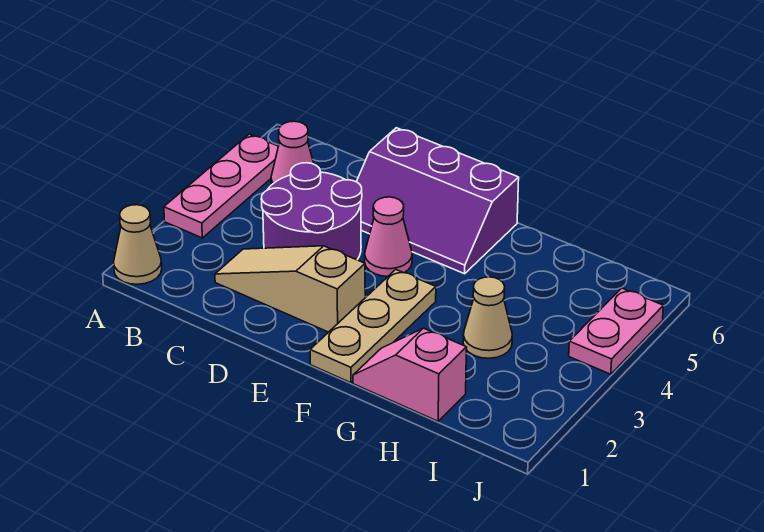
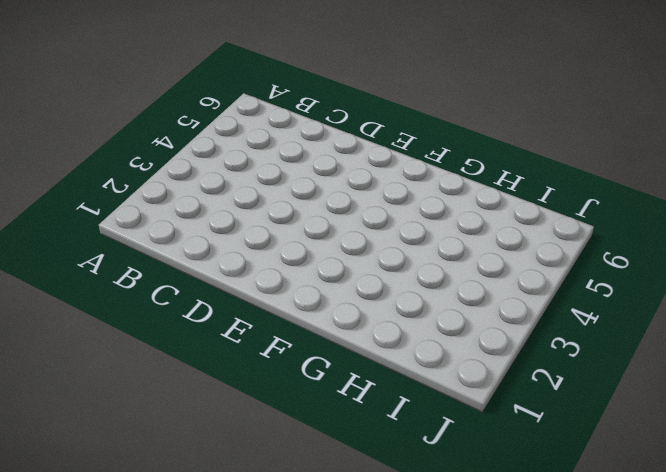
none -> tan 1x1 cone [114,205,162,284]
none -> pink 1x3 plate [164,134,278,238]

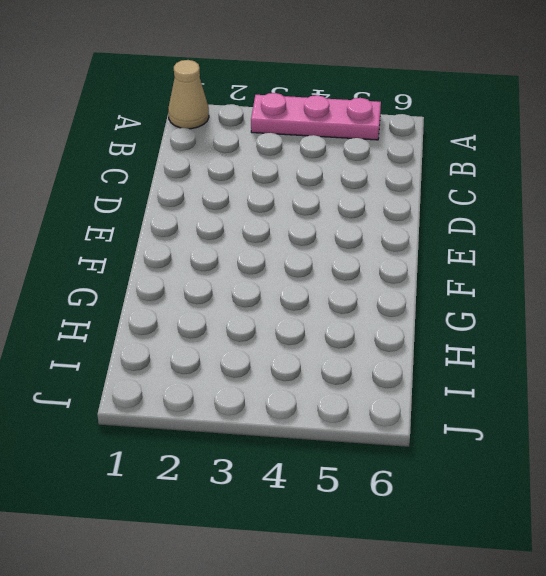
none -> pink 1x1 cone [271,121,314,185]
none -> tan 1x3 slope [215,246,365,332]

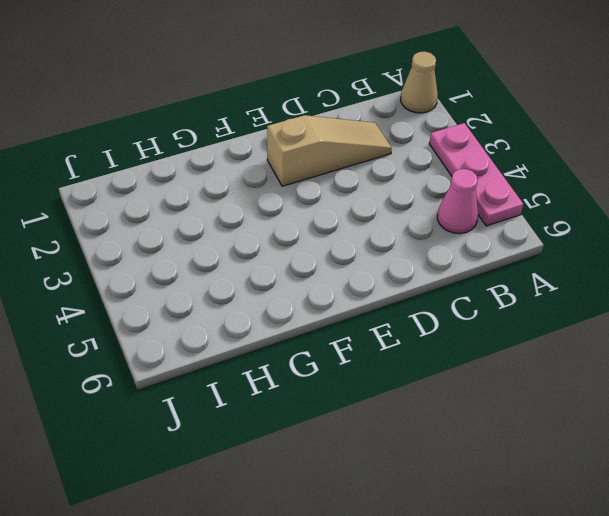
none -> purple 2x2 round brick [261,163,362,260]
none -> purple 2x3 slope [356,128,519,274]

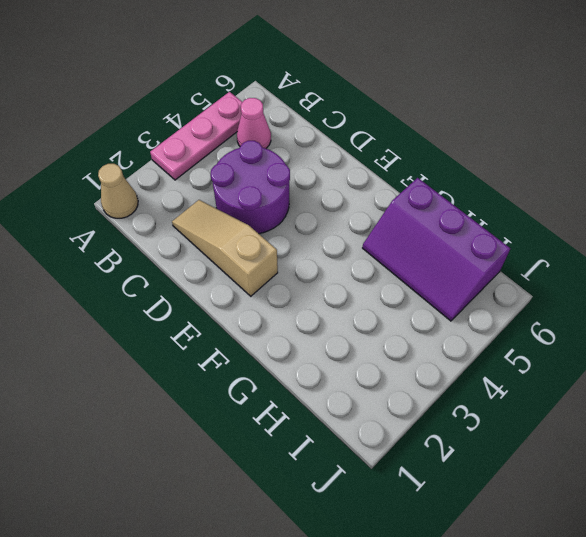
purple 2x3 slope [363,178,511,321] -> purple 2x3 slope moved to [356,128,519,274]
none -> pink 1x1 cone [365,197,412,276]
none -> tan 1x3 plate [310,270,436,383]

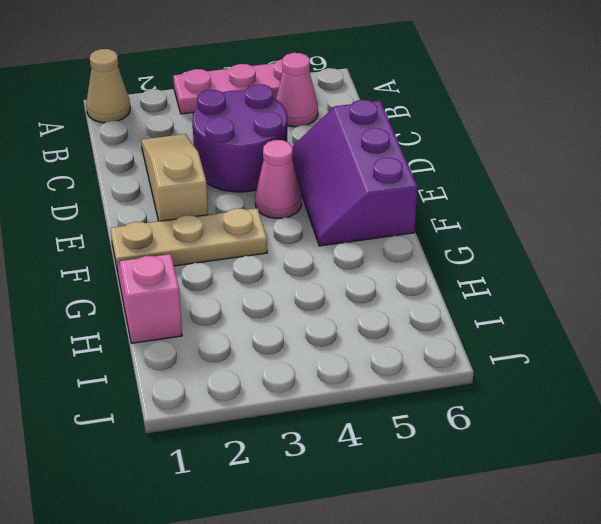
none -> tan 1x1 cone [463,277,512,358]
none -> pink 1x2 plate [569,288,663,374]

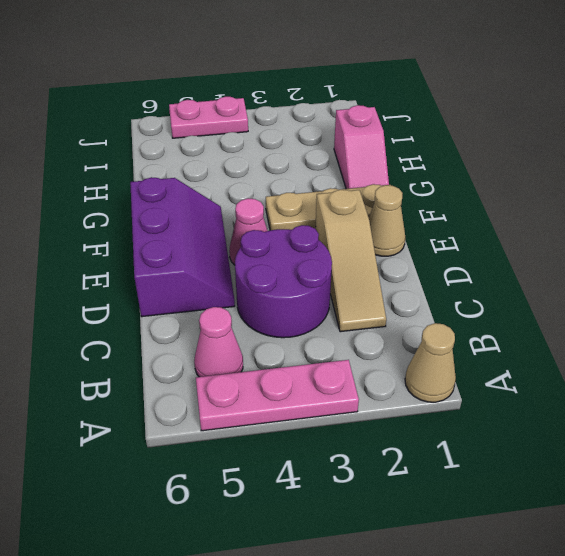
tan 1x1 cone [369,185,405,256] -> tan 1x1 cone moved to [463,277,512,358]

